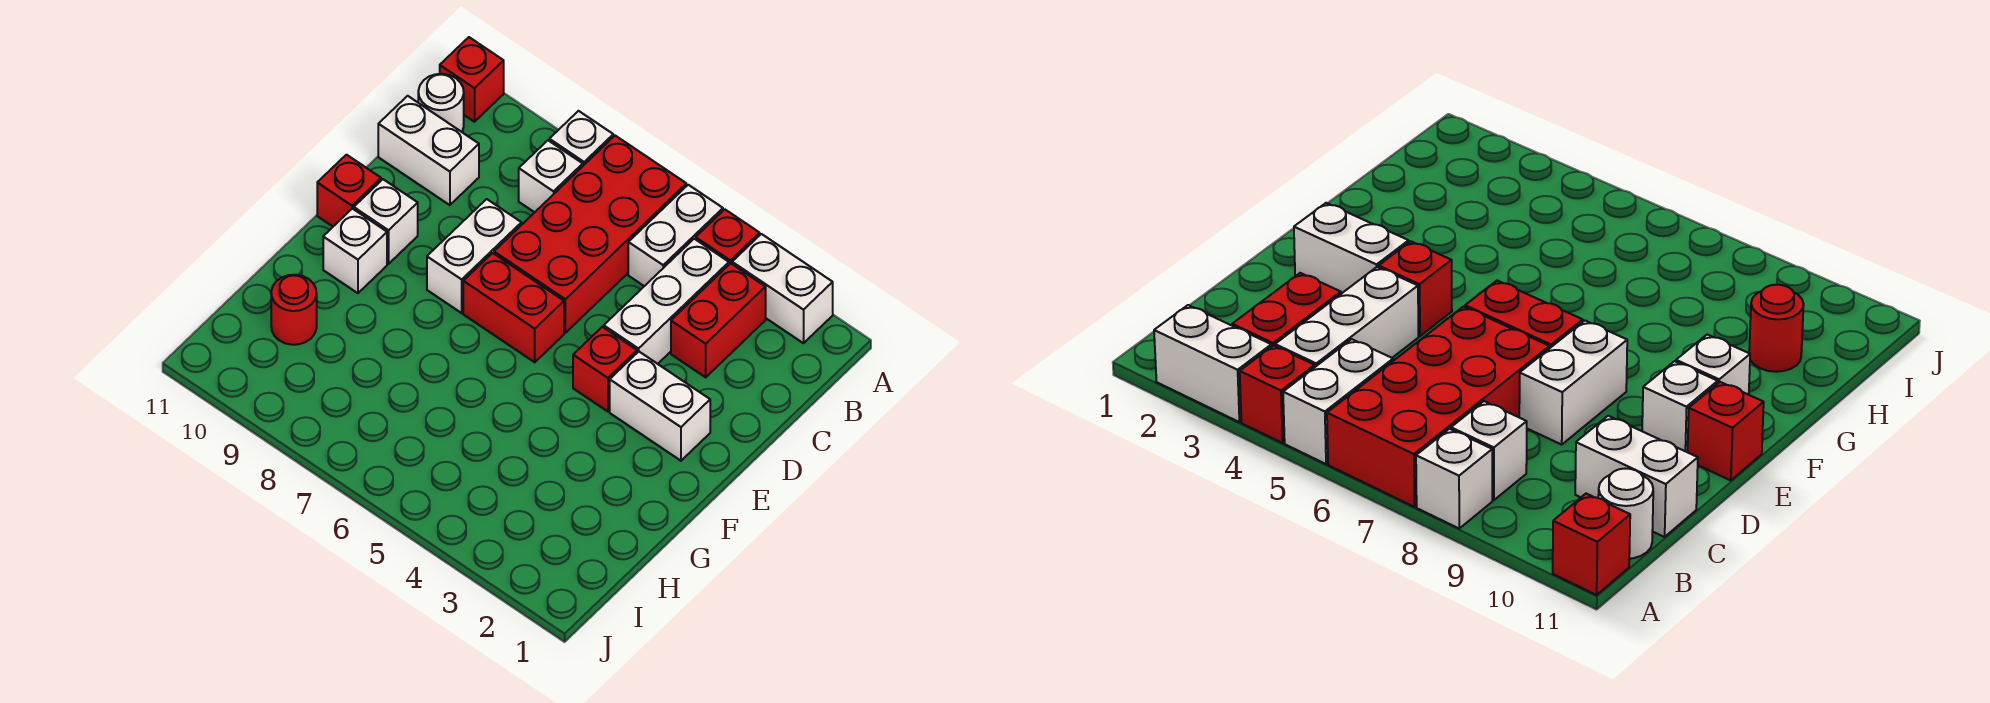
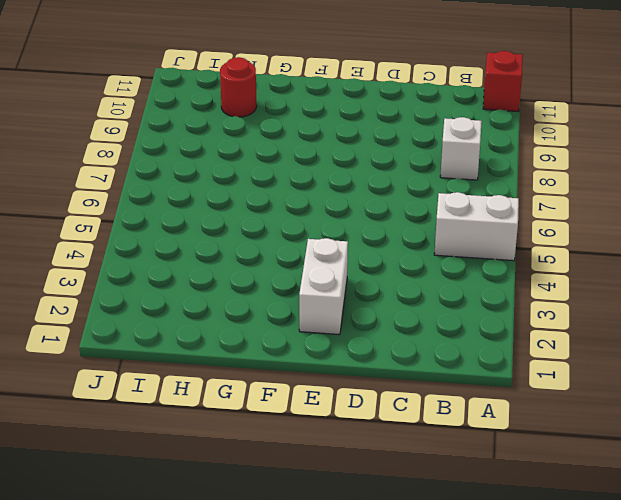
none -> white 1x2 brick [732,234,833,343]
none -> red 1x1 brick [696,209,760,264]
none -> red 2x4 brick [494,136,686,333]

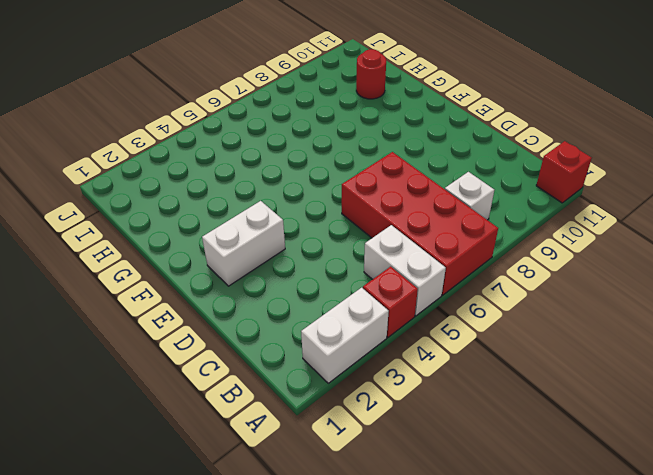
none -> white 1x1 brick [549,111,613,166]
none -> red 1x2 brick [671,263,766,377]
none -> white 1x3 brick [604,239,729,364]

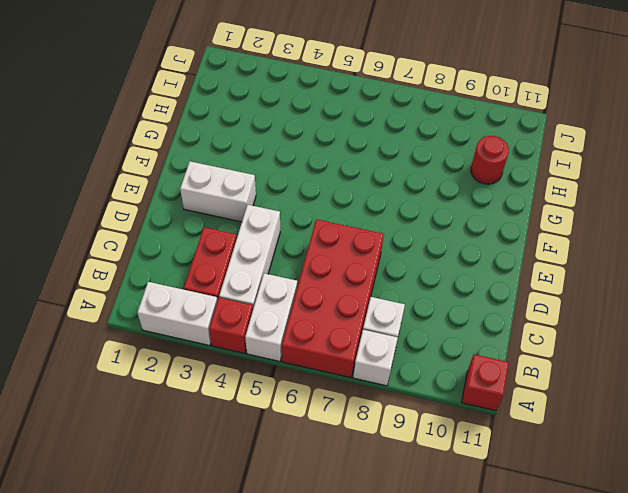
none -> white 1x1 round brick [418,74,464,132]
none -> white 1x2 brick [378,96,479,205]
none -> white 1x2 brick [427,199,521,313]

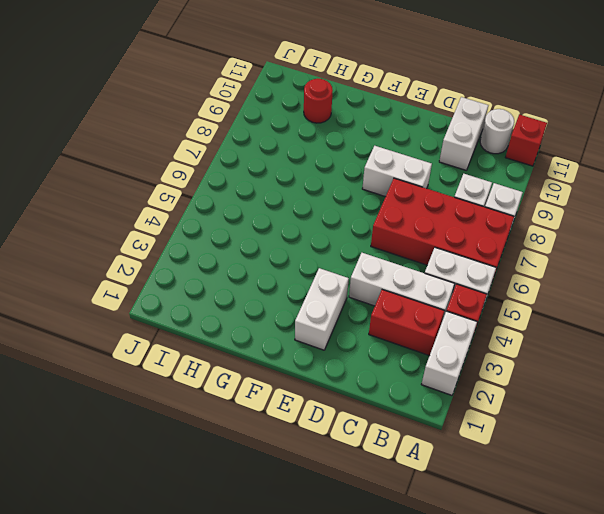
none -> red 1x1 brick [573,327,637,411]
none -> red 1x2 brick [463,253,564,362]
none -> white 1x1 brick [354,179,418,264]

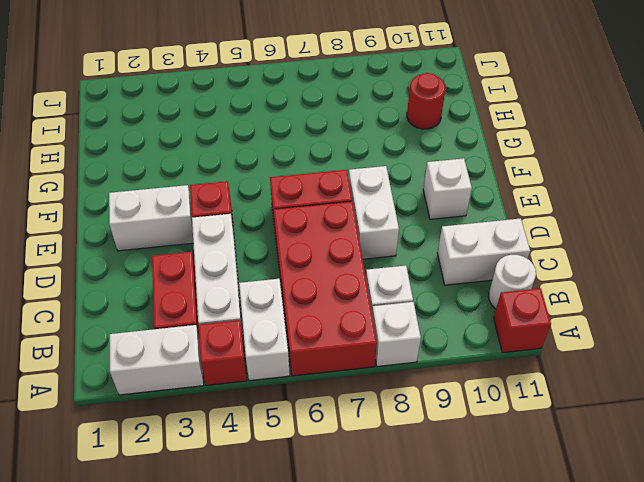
none -> red 1x1 brick [317,155,381,226]
none -> white 1x1 brick [323,209,387,293]

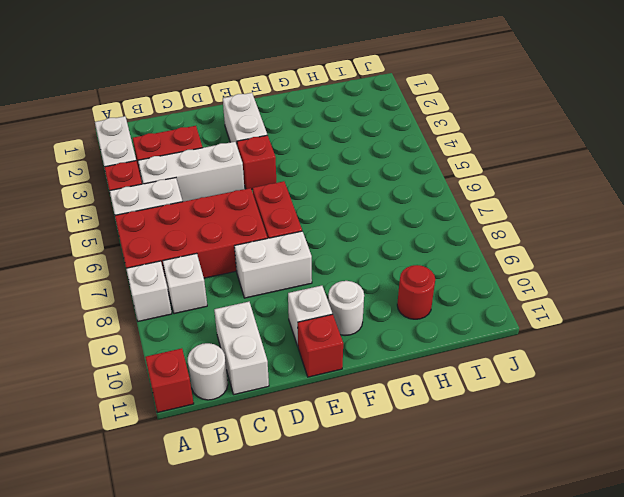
white 1x1 round brick [328,281,364,335] -> white 1x1 brick [323,209,387,293]

